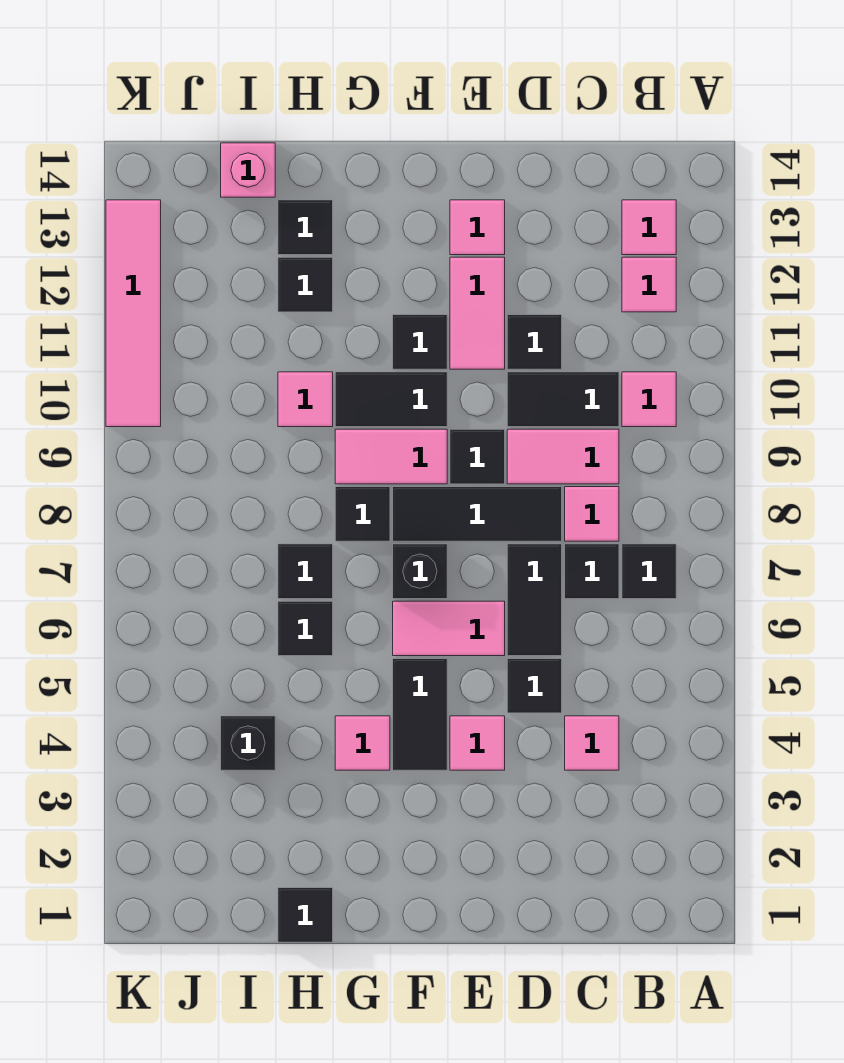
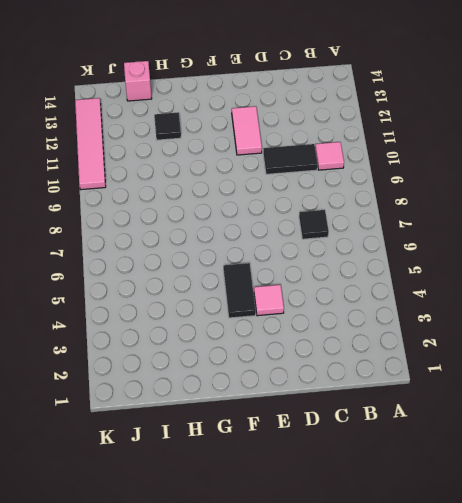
none -> black 1x1 tile [622,544,676,599]
none -> pink 1x1 tile [622,257,676,312]
none -> pink 1x1 tile [622,200,676,255]
none -> pink 1x1 tile [565,716,619,770]

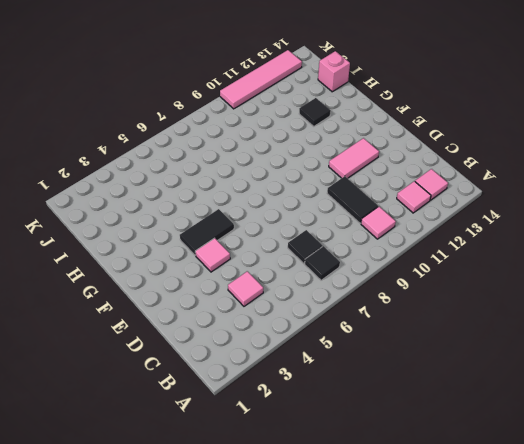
none -> pink 1x1 tile [565,487,619,541]
none -> pink 1x2 tile [507,429,619,484]
none -> black 1x1 tile [507,659,562,713]
none -> black 1x2 tile [507,544,562,656]

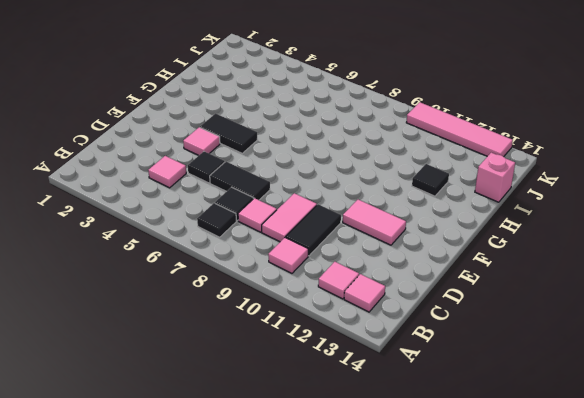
none -> black 1x3 tile [393,487,562,541]
none -> black 1x1 tile [507,315,562,369]
none -> pink 1x2 tile [393,601,505,656]
none -> black 1x1 tile [450,429,505,484]

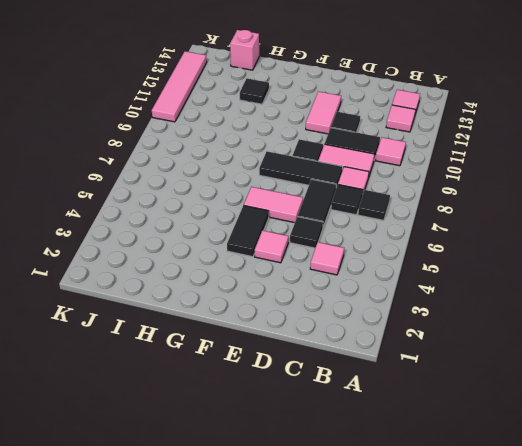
none -> pink 1x1 tile [450,200,505,255]
none -> black 1x1 brick [393,544,447,599]
none -> pink 1x2 tile [335,429,447,484]
none -> black 1x2 tile [335,372,447,427]

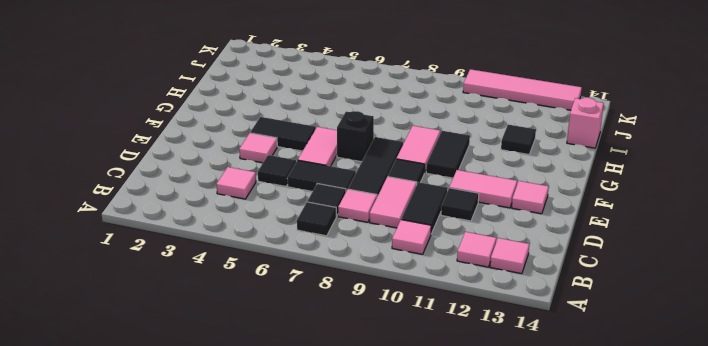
none -> black 1x1 tile [393,315,447,369]
none -> pink 1x1 tile [335,716,390,770]
none -> black 1x1 tile [335,487,390,541]
none -> black 1x1 tile [278,888,333,942]

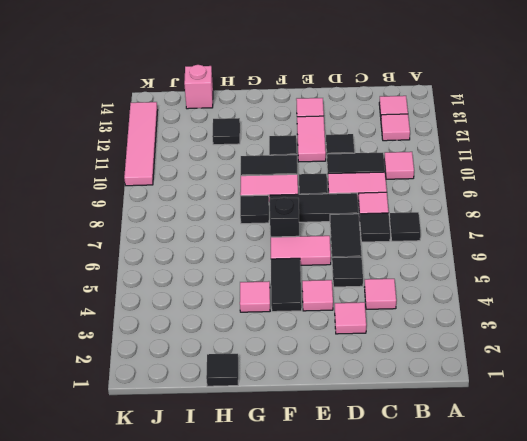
pink 1x1 tile [335,302,366,334] -> pink 1x1 tile moved to [278,372,333,427]
none -> black 1x1 tile [278,601,333,656]
none -> black 1x1 tile [278,544,333,599]
none -> black 1x1 tile [278,200,333,255]
none -> black 1x1 brick [221,716,275,770]

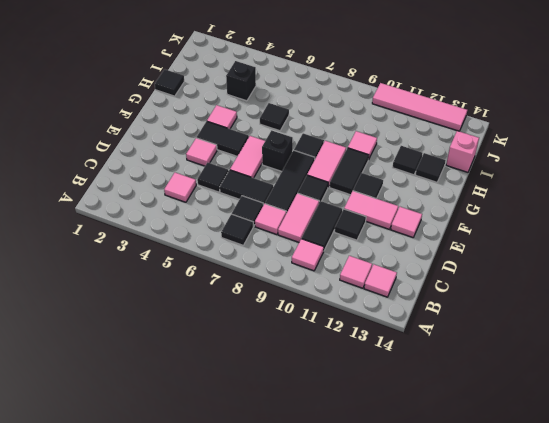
none -> black 1x1 tile [278,544,333,599]

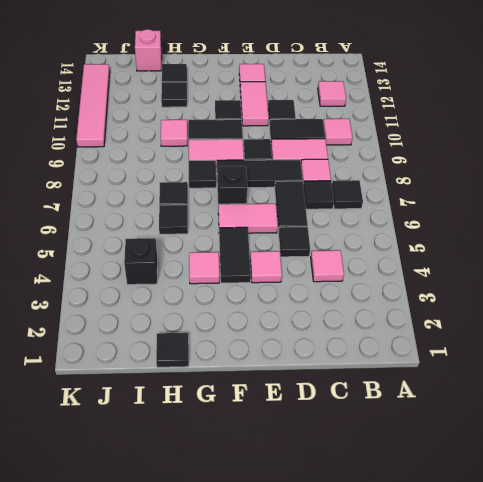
none -> pink 1x1 tile [622,200,676,255]

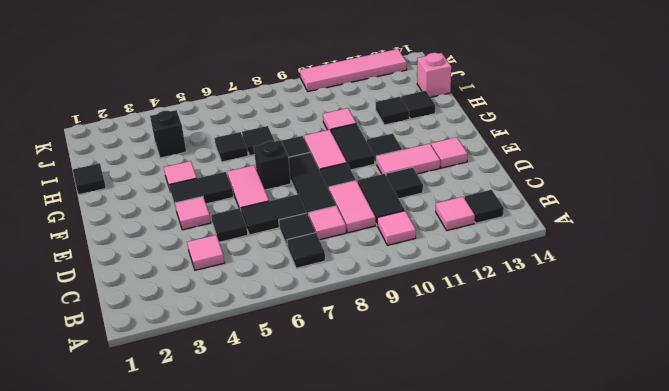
black 1x1 tile [465,190,504,223] -> pink 1x1 tile [622,200,676,255]

